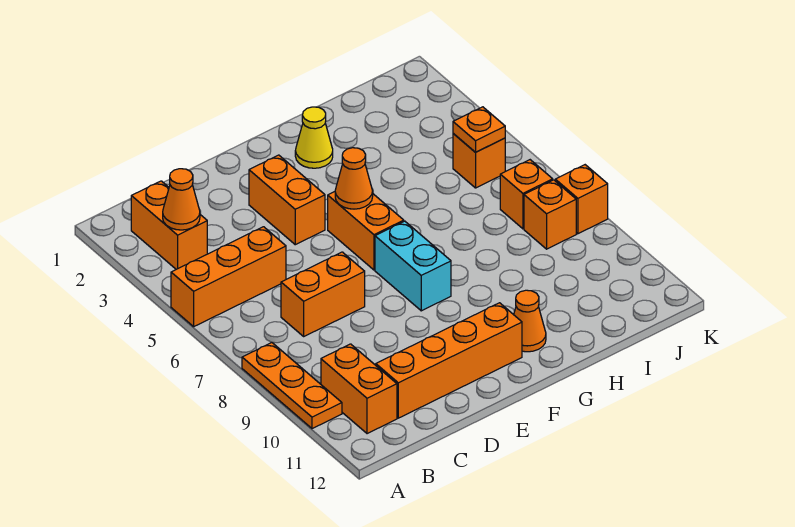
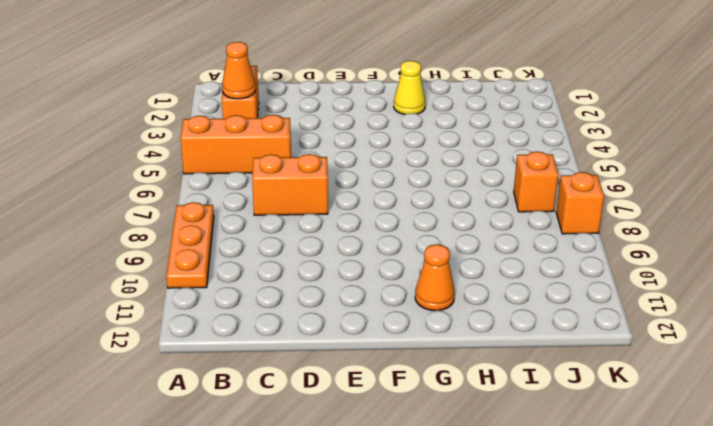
none -> orange 1x2 brick [321,344,397,434]
none -> orange 1x4 brick [376,303,522,418]
none -> orange 1x2 brick [249,155,325,245]

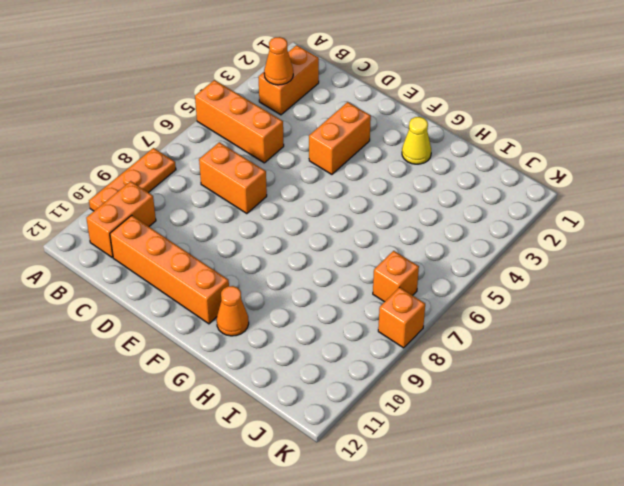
none -> orange 1x2 brick [328,192,404,270]
none -> cyan 1x2 brick [375,221,451,311]
none -> orange 1x1 brick [453,134,505,188]

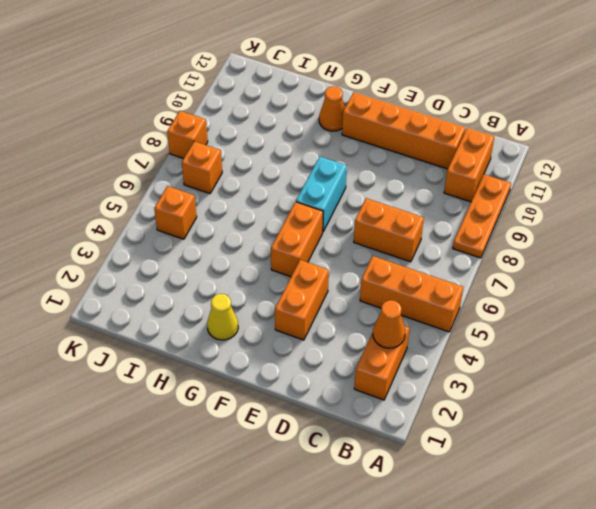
none -> orange 1x1 brick [524,180,576,249]
none -> orange 1x1 cone [335,148,373,209]
none -> orange 1x1 plate [453,107,505,152]

